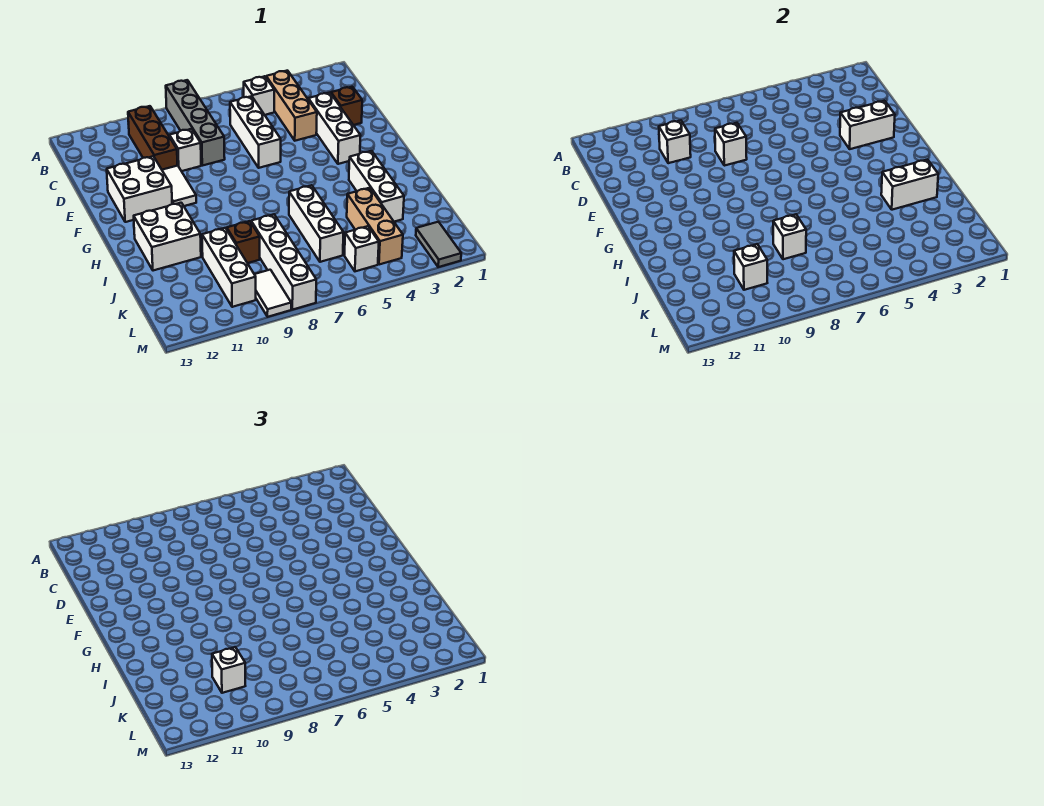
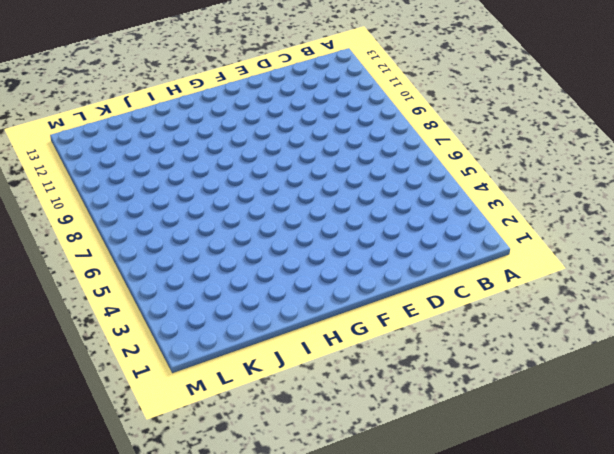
none -> grey 1x4 brick [166,80,225,166]
none -> tan 1x3 brick [266,71,317,141]
none -> white 1x1 brick [243,76,274,115]

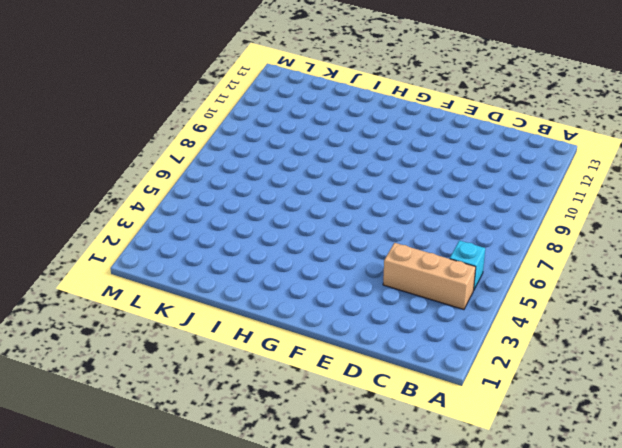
cyan 1x1 brick [450,241,485,289] -> white 1x1 brick [243,76,274,115]
none -> grey 1x4 brick [166,80,225,166]
none -> brown 1x3 brick [128,106,177,170]
none -> white 1x3 brick [230,96,281,168]

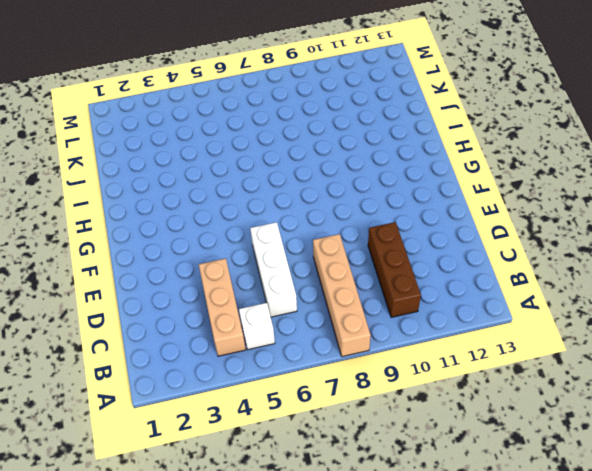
tan 1x4 brick [313,234,371,357] -> grey 1x4 brick [166,80,225,166]
none -> brown 1x1 brick [331,87,362,125]
none -> white 1x3 brick [308,93,361,164]
none -> white 1x1 brick [169,129,201,171]

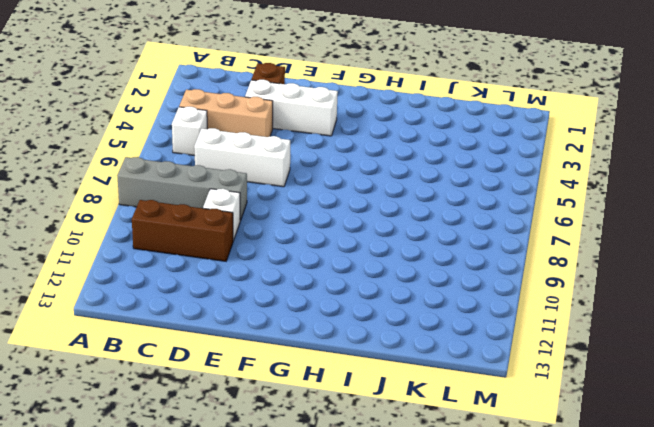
none -> white 1x2 tile [162,166,196,206]
none -> white 2x2 brick [107,156,172,222]
none -> white 1x3 brick [349,151,404,222]

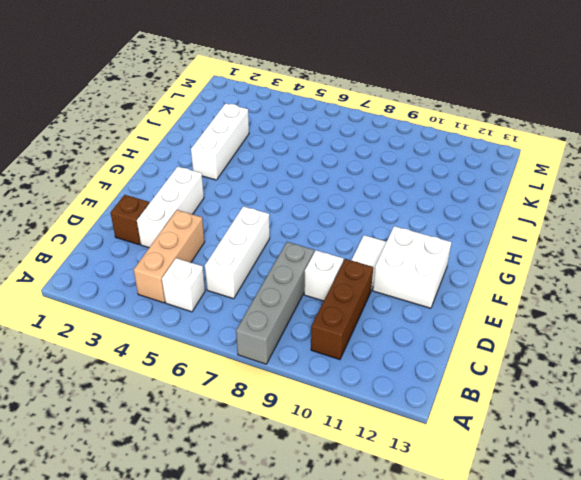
none -> white 2x2 brick [134,203,201,271]
none -> white 1x3 brick [289,185,344,262]
none -> tan 1x3 brick [347,188,403,265]

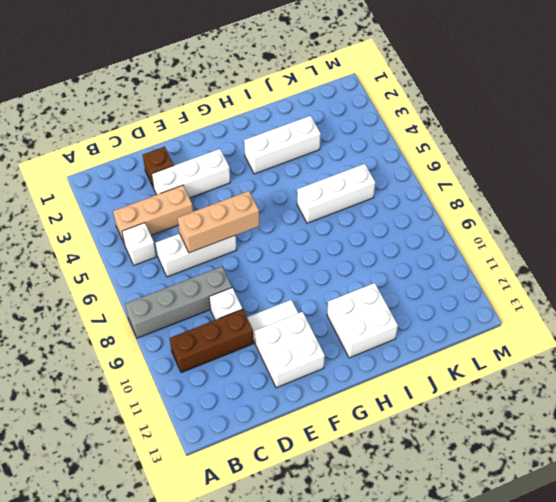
tan 1x3 brick [178,191,259,253] -> tan 1x3 brick moved to [347,188,403,265]
none -> white 1x4 brick [251,214,316,310]
none -> brown 1x1 brick [227,221,260,263]
none -> white 1x3 brick [202,228,256,307]

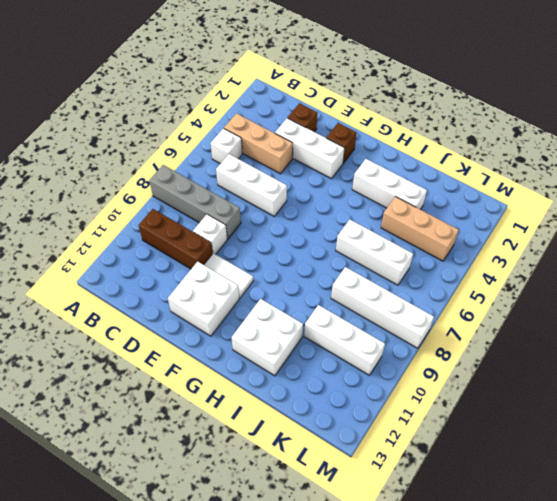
brown 1x1 brick [326,123,356,163] -> brown 1x1 brick moved to [227,221,260,263]
none -> grey 1x2 tile [416,222,461,267]
none -> white 1x1 brick [344,226,379,271]
none -> white 1x2 tile [254,270,291,317]

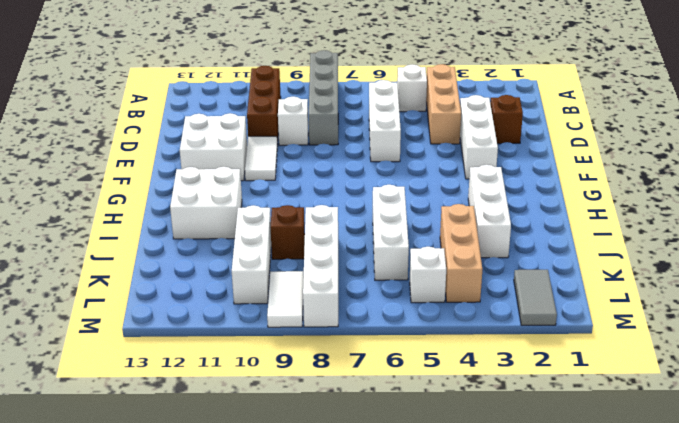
none -> white 1x1 brick [659,121,691,163]
none -> white 1x1 brick [715,123,747,166]
none -> white 1x2 brick [840,101,895,149]

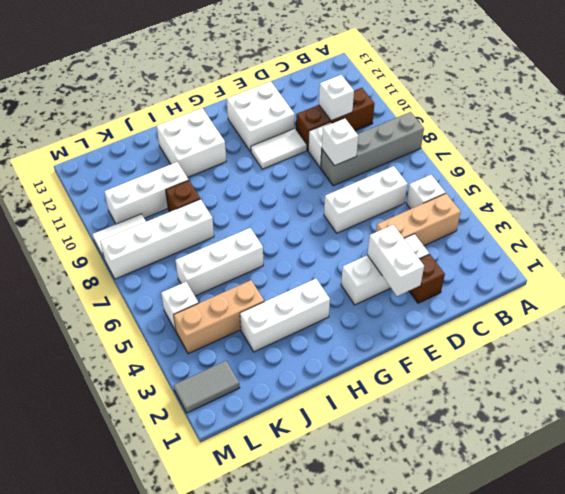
none -> white 1x2 brick [881,160,938,210]
none -> white 1x1 brick [773,214,806,259]
none -> white 1x1 brick [734,244,767,290]

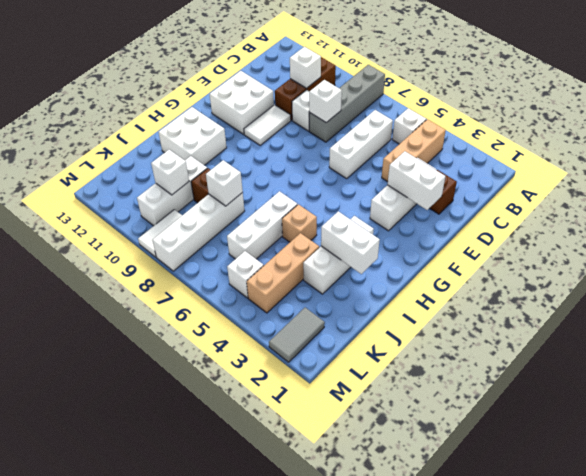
tan 1x1 brick [282,204,317,242] -> none
none -> white 1x1 brick [212,647,245,693]

